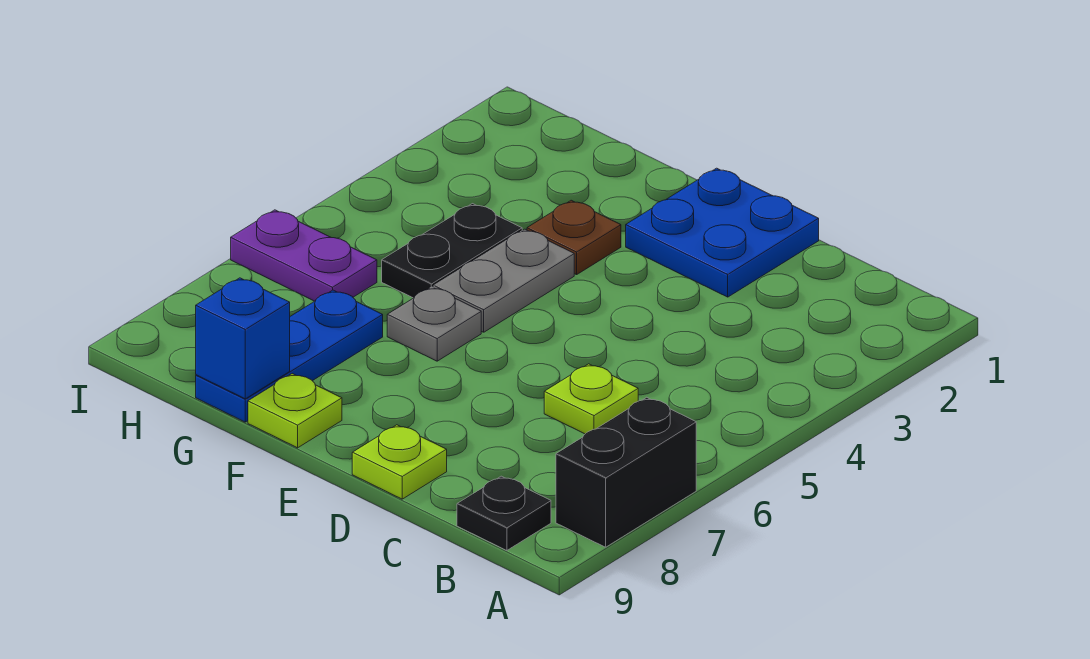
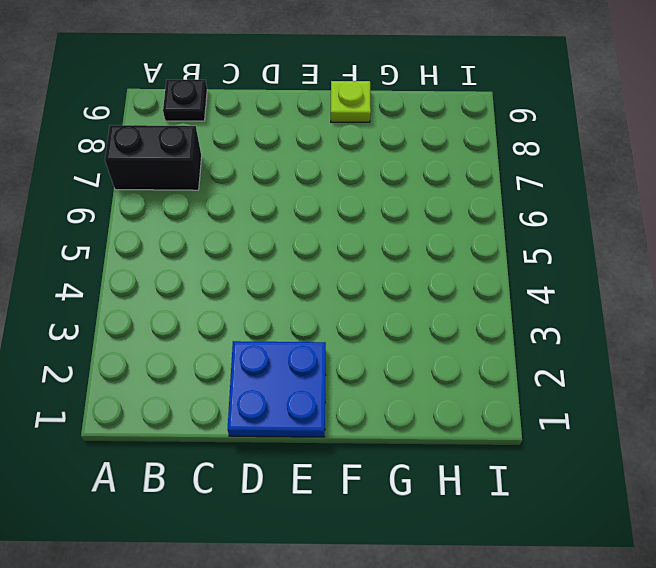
black 1x2 brick [105,125,202,190] -> black 1x2 brick turned to [556,397,696,547]
none -> lime 1x1 plate [544,364,638,434]
none -> lime 1x1 plate [352,425,447,499]
none -> brown 1x1 plate [527,200,621,275]

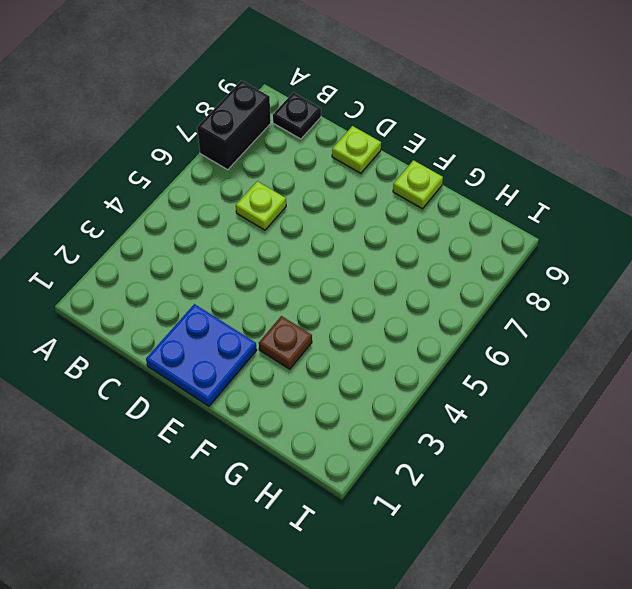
none -> grey 1x2 plate [434,229,574,332]
none -> grey 1x1 plate [387,287,481,361]
none -> black 1x2 plate [382,204,522,298]

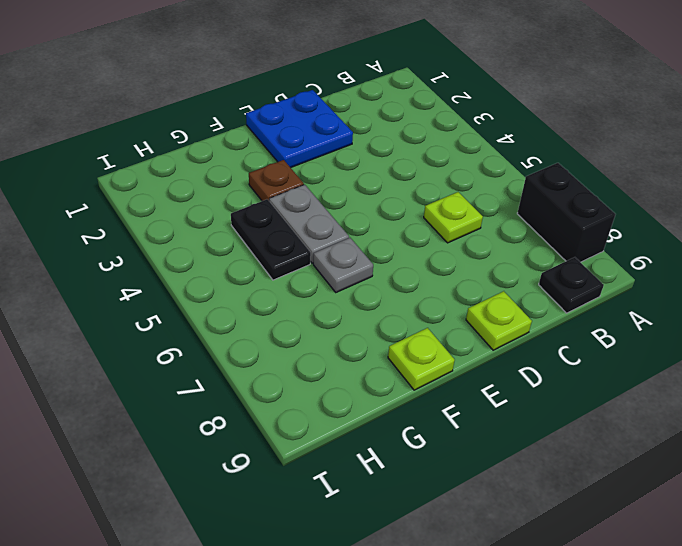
none -> blue 1x3 plate [196,290,383,422]
none -> purple 1x2 plate [231,210,377,301]
none -> blue 1x1 brick [196,278,290,399]

